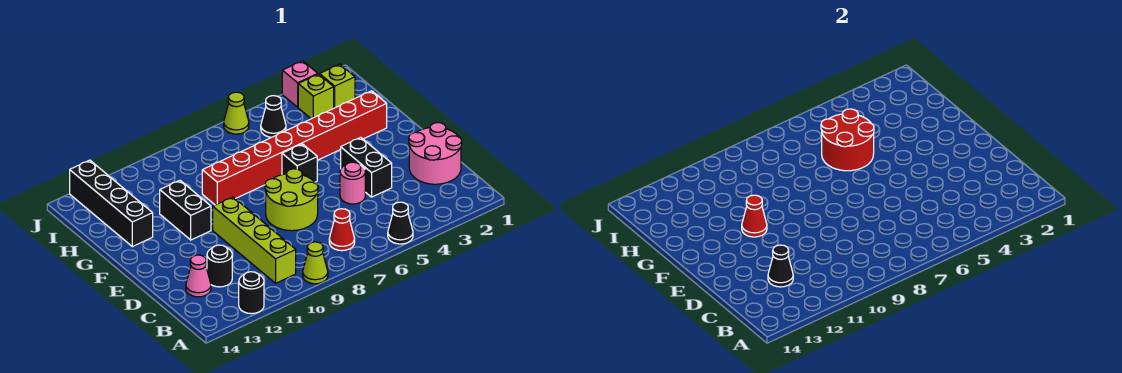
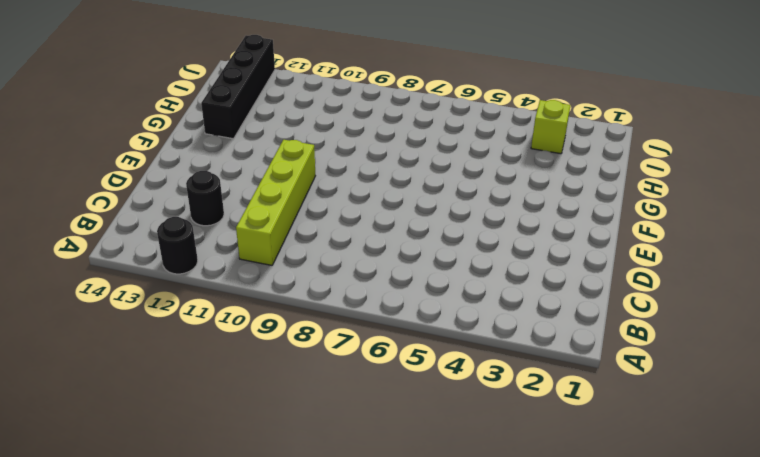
none -> black 1x1 cone [388,202,413,244]
none -> lime 1x1 cone [303,242,328,284]
none -> red 1x1 cone [329,209,355,251]

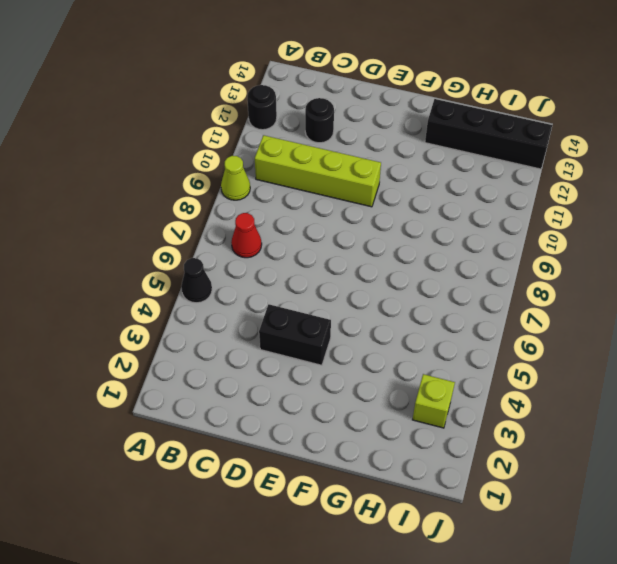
none -> pink 2x2 round brick [409,123,462,184]
none -> pink 1x1 cone [186,255,211,297]
none -> pink 1x1 round brick [340,162,365,204]

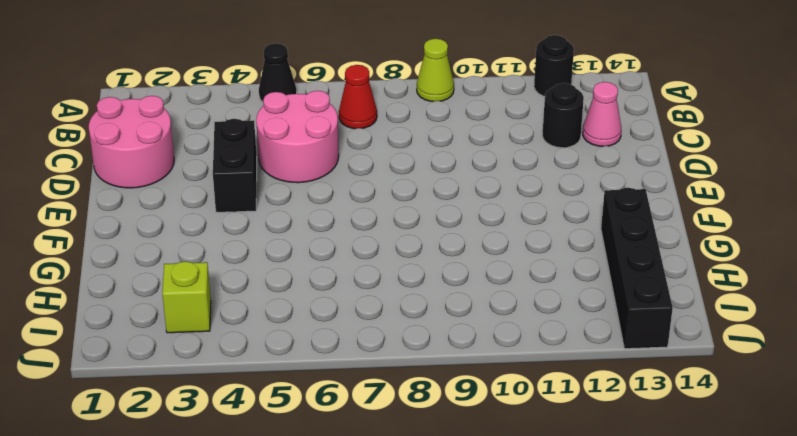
pink 2x2 round brick [256,91,339,183] -> pink 1x1 round brick [340,162,365,204]
none -> lime 1x4 brick [213,197,296,283]
none -> lime 2x2 round brick [265,169,318,231]
none -> black 1x1 brick [282,144,317,182]

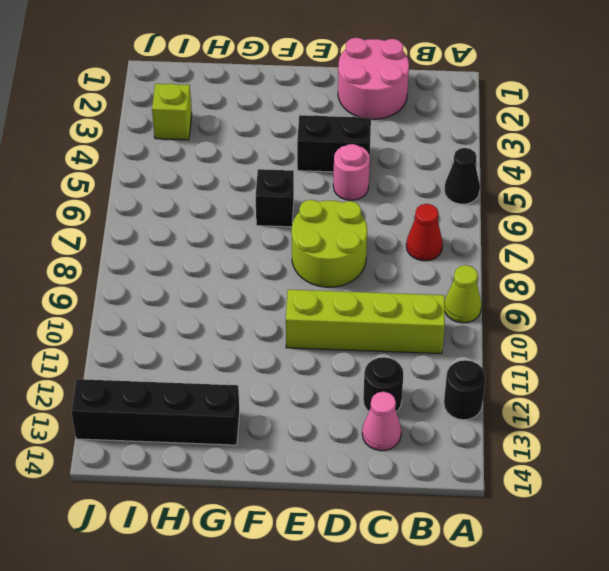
none -> black 1x2 brick [160,180,211,240]
none -> red 1x8 brick [202,91,387,205]
none -> lime 1x1 brick [320,64,355,108]

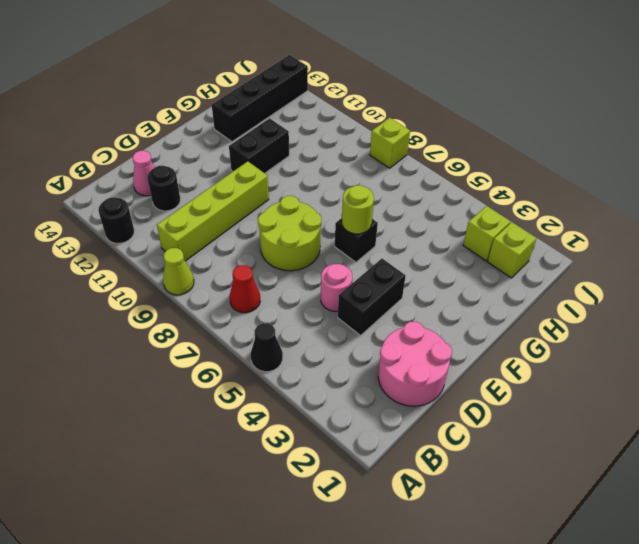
lime 1x1 round brick [342,185,374,234] -> none
lime 1x1 brick [370,118,410,168] -> none
none -> red 1x8 brick [202,91,387,205]
none -> black 1x1 cone [261,96,286,137]
none -> pink 1x1 brick [282,61,318,107]

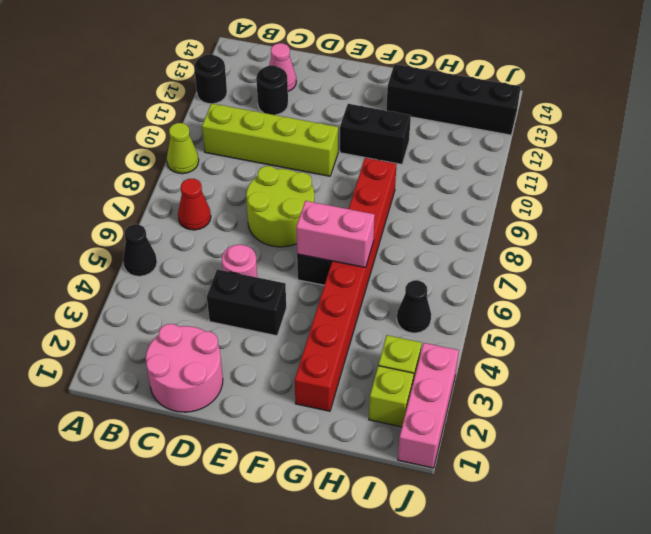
pink 1x2 brick [296,201,375,268] -> red 2x2 round brick [821,109,874,171]
pink 1x3 brick [398,343,459,468] -> pink 1x1 brick [282,61,318,107]
none -> lime 1x1 cone [224,92,249,134]
none -> black 1x1 cone [768,245,793,287]
none -> red 1x1 cone [742,195,767,237]

